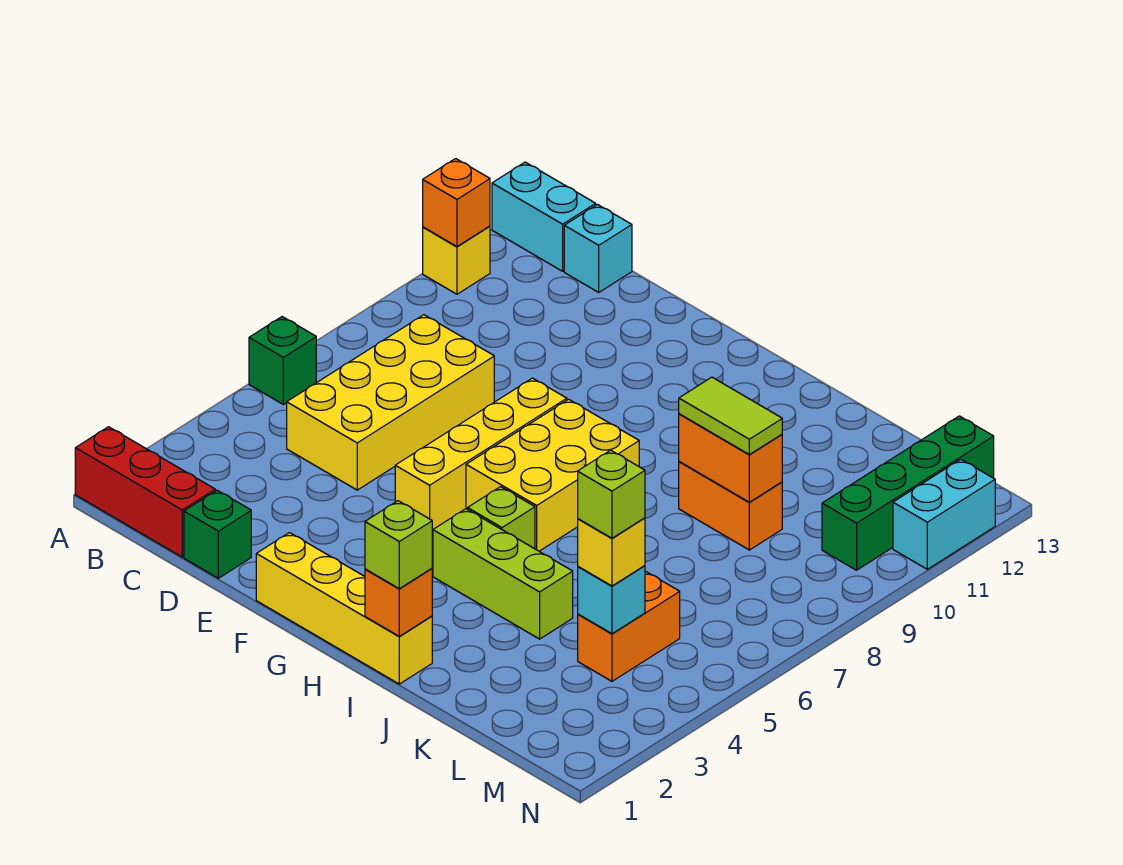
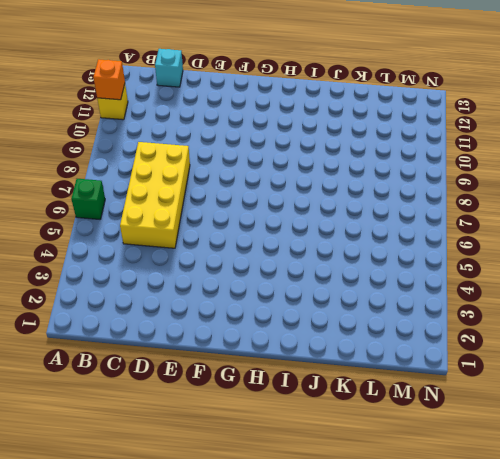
none -> red 1x3 brick [75,427,215,557]
none -> cyan 1x2 brick [492,162,596,271]
none -> green 1x1 brick [184,490,251,578]

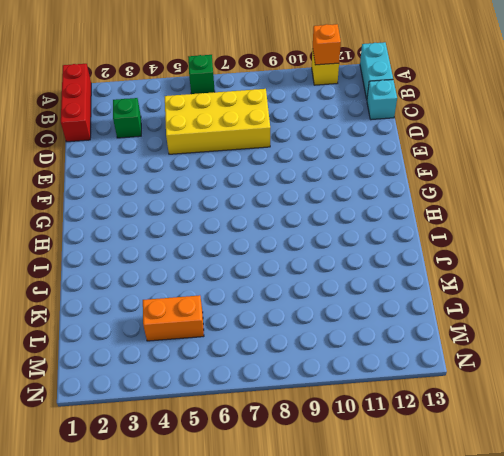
green 1x1 brick [113,98,141,138] -> green 1x1 brick moved to [184,490,251,578]
none -> yellow 1x4 brick [256,533,432,684]
none -> yellow 1x4 brick [395,378,567,531]
none -> yellow 2x3 brick [466,399,639,551]

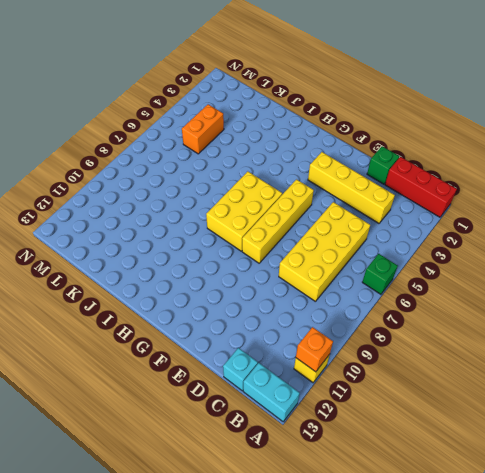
yellow 1x4 brick [308,152,395,223] -> yellow 1x4 brick moved to [256,533,432,684]
none -> lime 1x3 brick [433,509,573,639]
none -> lime 1x1 brick [468,487,535,549]
none -> orange 1x2 brick [679,462,782,550]

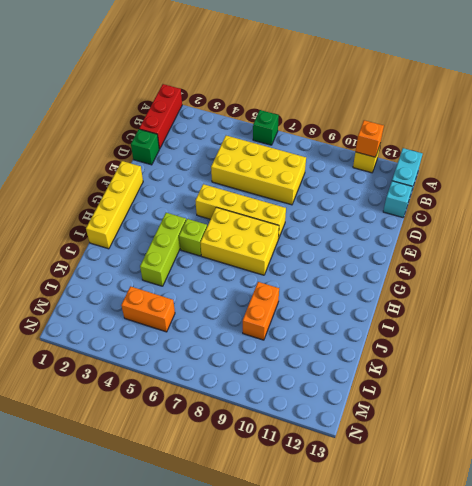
none -> green 1x4 brick [822,416,994,570]
none -> cyan 1x2 brick [893,459,995,569]
none -> orange 1x1 brick [365,568,432,636]

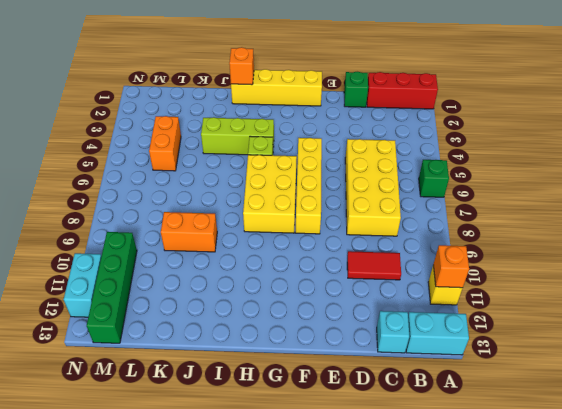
red 1x2 tile [347,251,401,280] -> none
none -> orange 1x2 brick [679,414,782,502]
none -> cyan 1x1 brick [578,566,645,634]
none -> lime 1x1 brick [365,501,432,589]

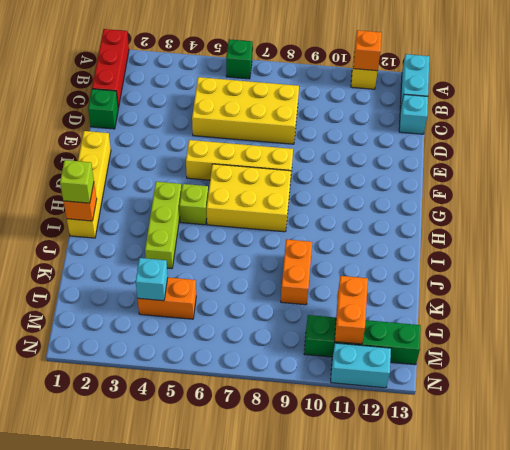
orange 1x2 brick [335,276,368,344] -> orange 1x2 brick moved to [679,414,782,502]
none -> lime 1x2 tile [679,377,782,455]
none -> yellow 1x1 brick [578,518,645,586]
none -> lime 1x1 brick [578,450,645,538]

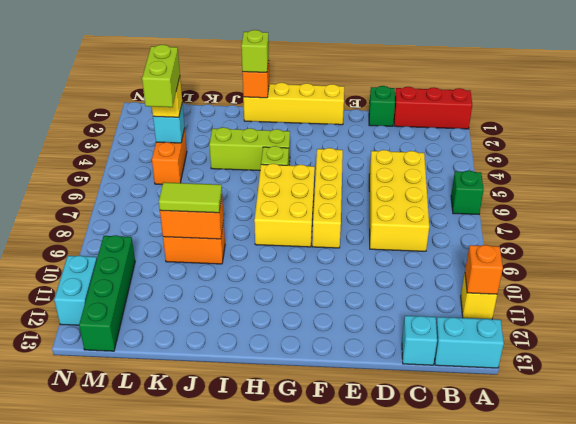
lime 1x2 brick [142,45,180,107] -> lime 1x1 brick [578,450,645,538]

